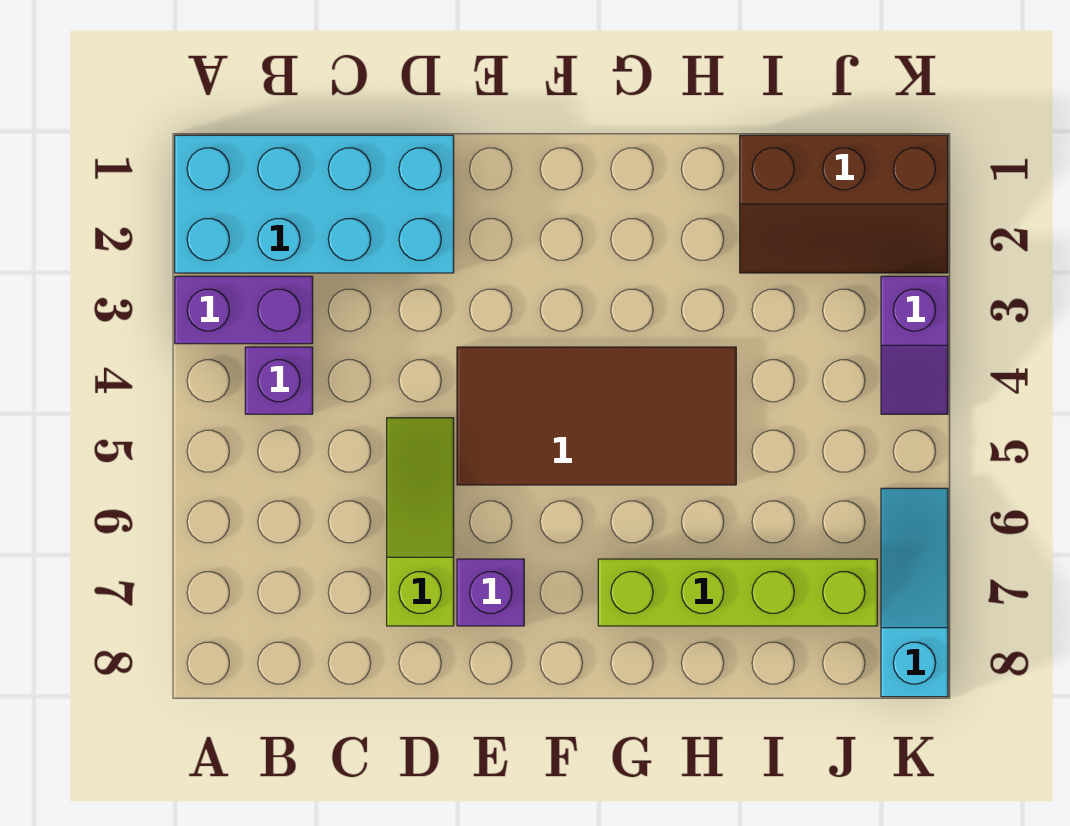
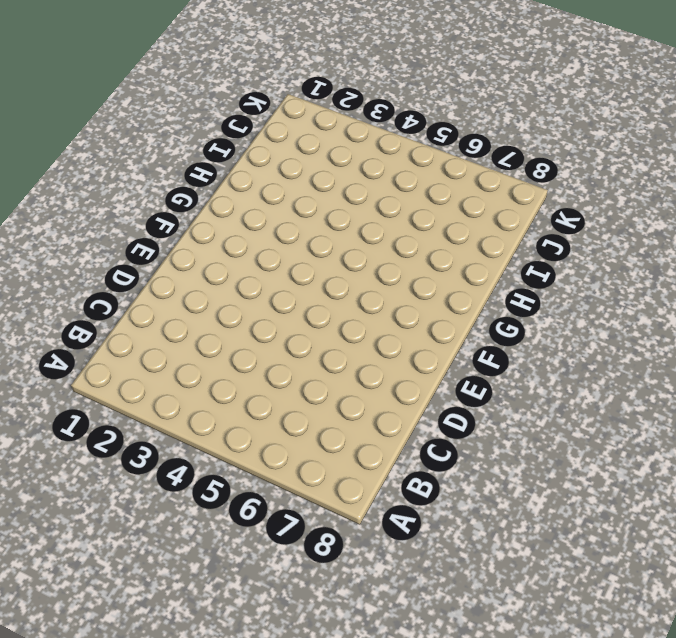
none -> cyan 2x4 brick [175,135,454,273]
none -> purple 1x2 brick [175,276,313,344]

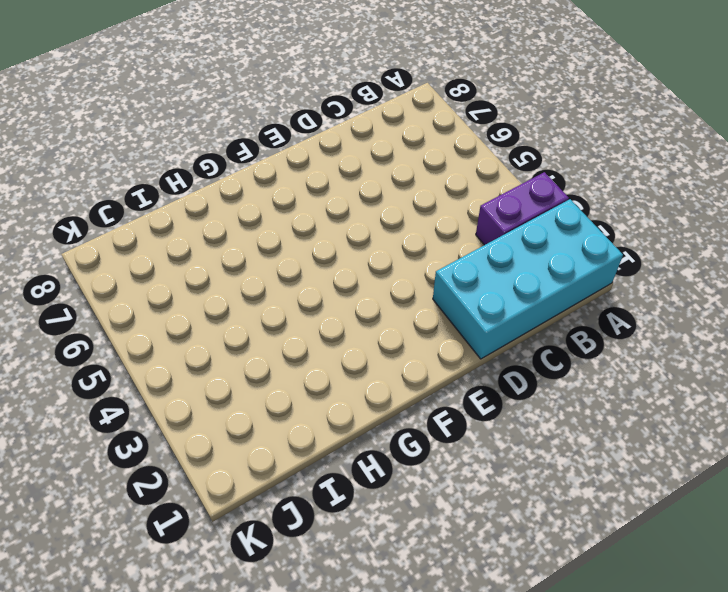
none -> purple 1x1 brick [245,347,313,414]
none -> lime 1x3 slope [387,418,454,626]

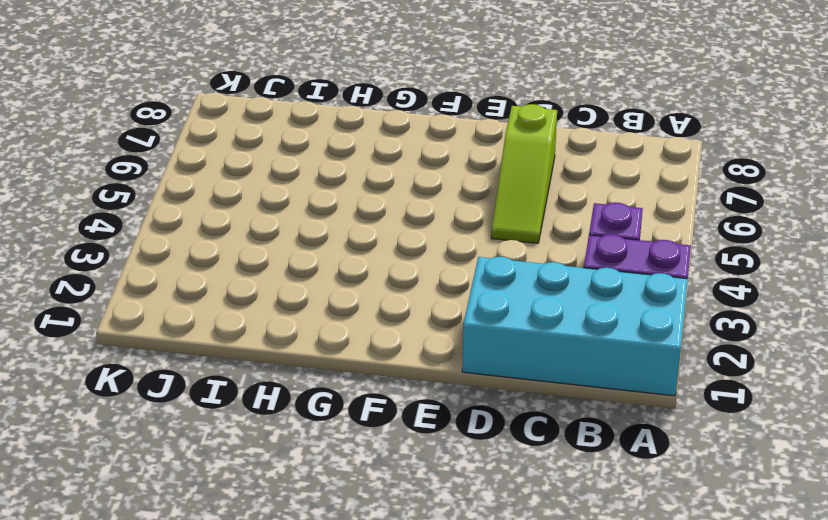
none -> brown 2x4 tile [457,347,736,485]
none -> purple 1x1 brick [457,559,524,626]

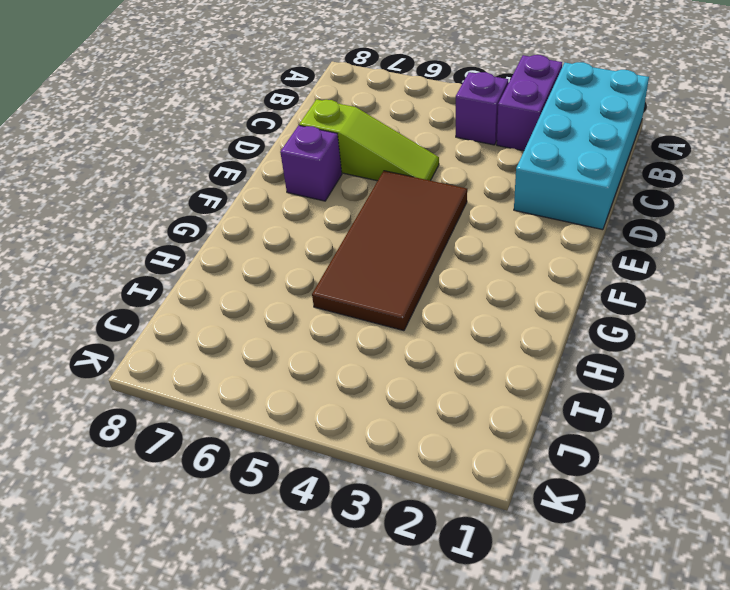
none -> lime 1x4 brick [598,559,877,626]
none -> brown 2x3 slope [740,135,948,273]

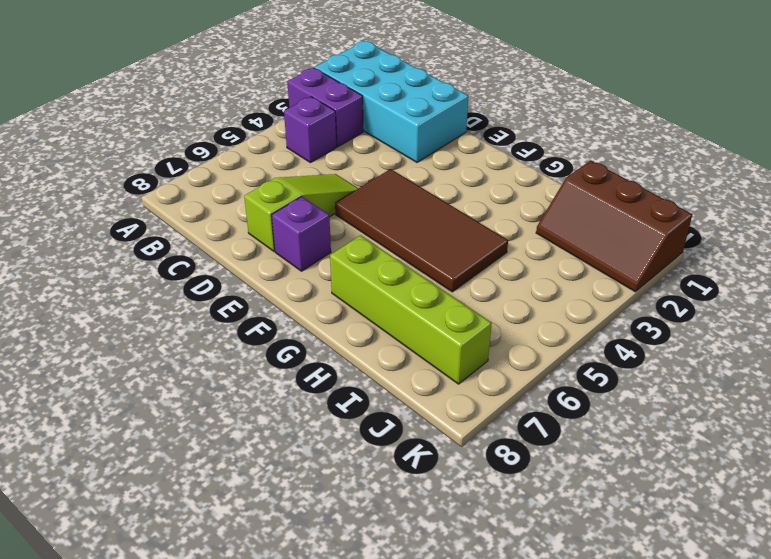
none -> purple 1x2 slope [881,276,948,414]
none -> cyan 1x3 slope [881,488,948,697]

